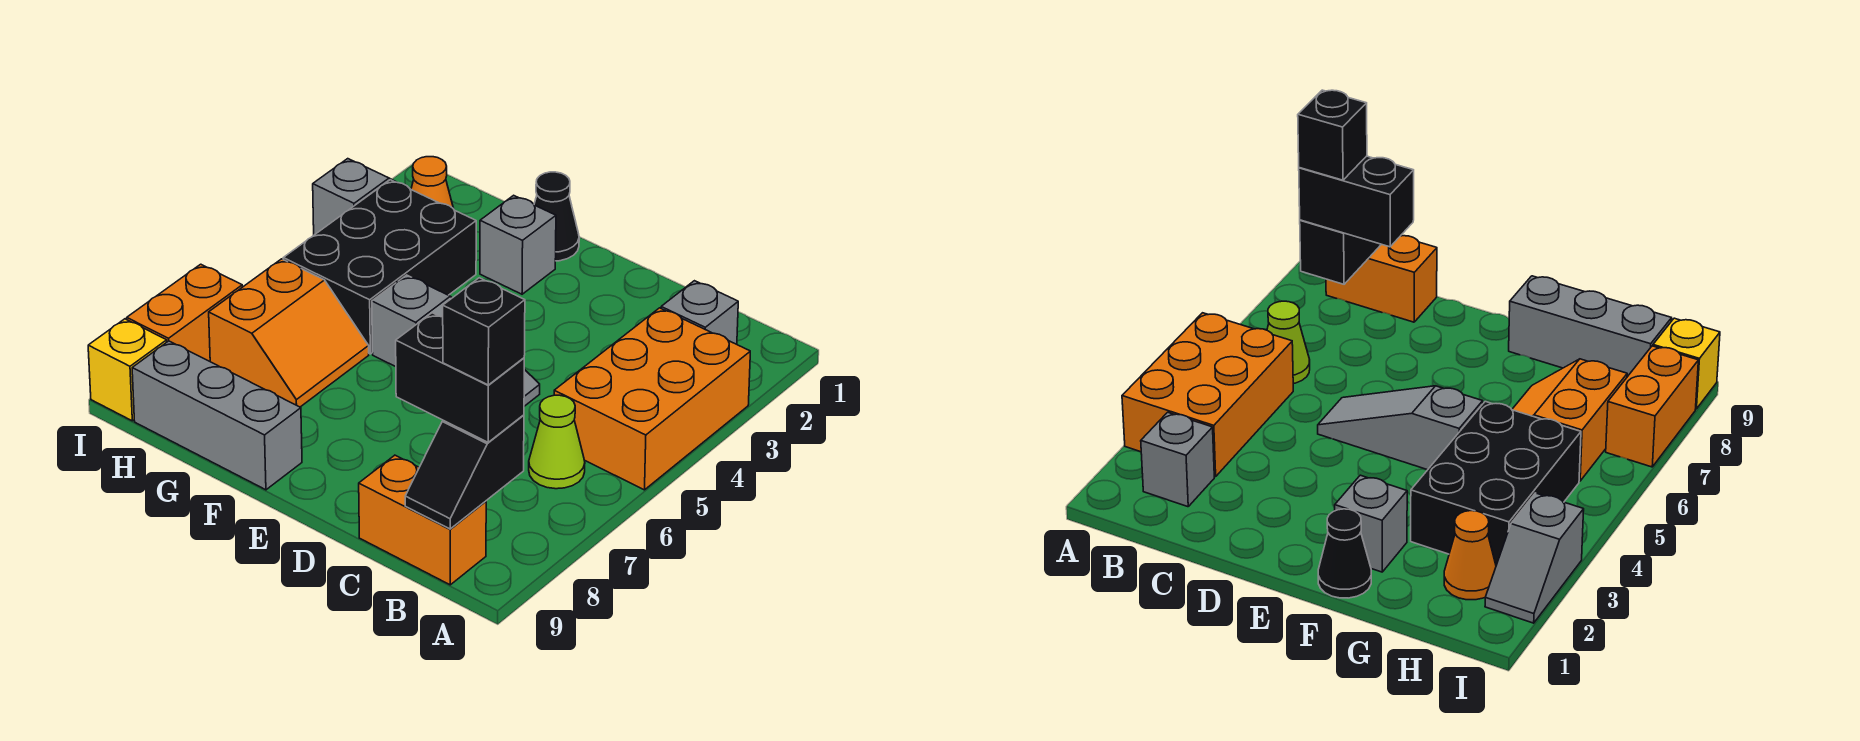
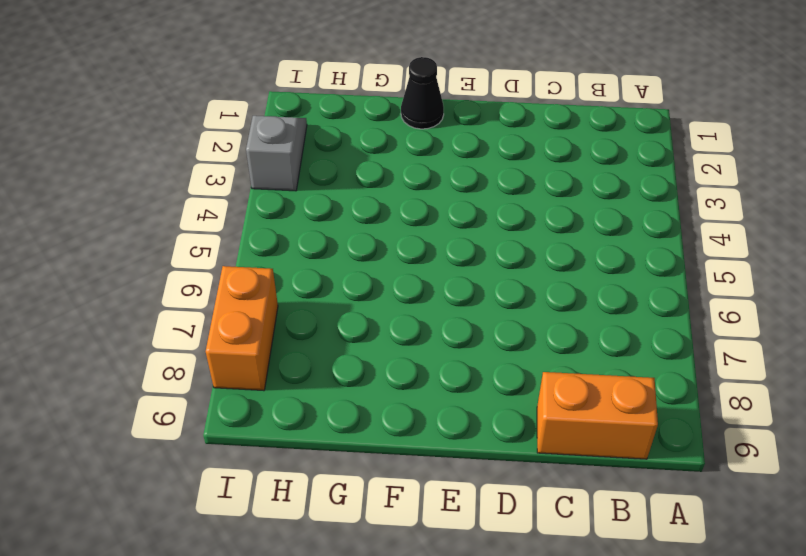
none -> orange 2x3 brick [554,308,750,490]
none -> grey 1x1 brick [661,281,738,344]
none -> lime 1x1 cone [529,395,585,489]

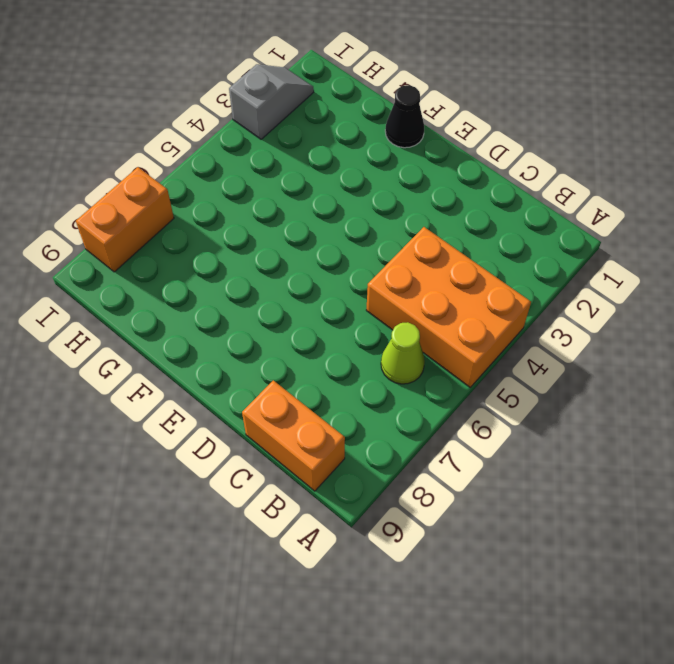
orange 2x3 brick [366,227,531,387] -> orange 2x3 brick turned to [554,308,750,490]
none -> grey 1x1 brick [661,281,738,344]
none -> grey 1x3 slope [372,275,540,406]
none -> grey 1x1 brick [480,195,556,294]

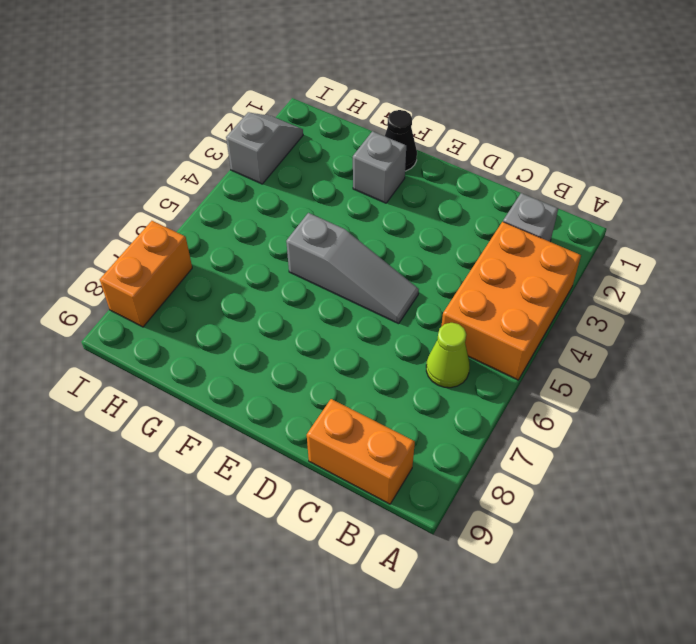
none -> grey 1x3 brick [132,341,302,490]
none -> black 2x3 brick [283,180,476,354]
none -> orange 2x2 slope [209,259,369,407]

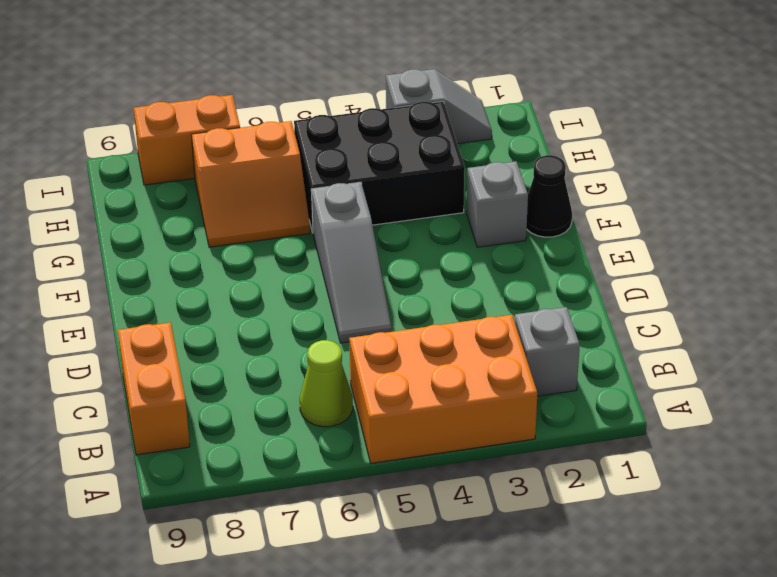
none -> grey 1x3 brick [132,341,302,490]
none -> orange 1x1 cone [411,157,454,209]
none -> yellow 1x1 brick [88,319,167,421]

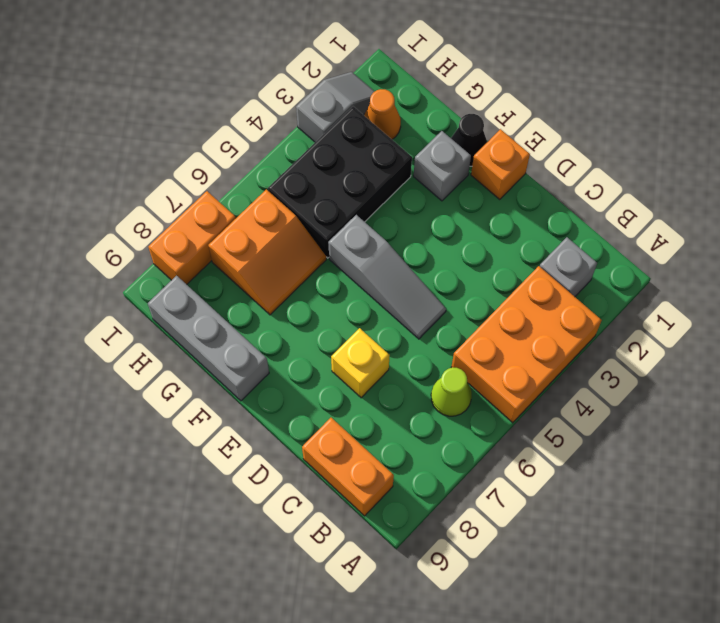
yellow 1x1 brick [331,328,390,398] -> yellow 1x1 brick moved to [88,319,167,421]
orange 1x1 brick [471,129,530,199] -> none
none -> black 1x2 slope [405,415,524,529]
none -> black 1x2 brick [396,313,524,442]
none -> black 1x1 brick [443,278,525,385]

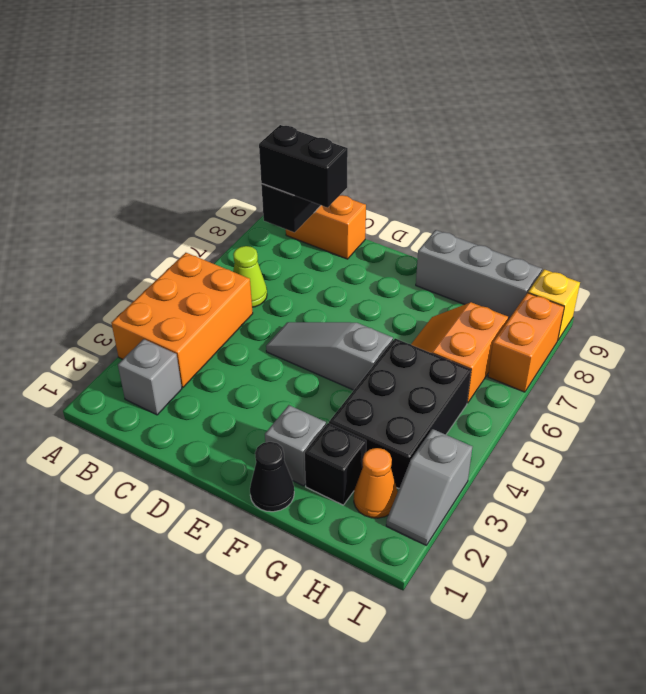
black 1x1 brick [305,423,366,505] -> black 1x1 brick moved to [443,278,525,385]

